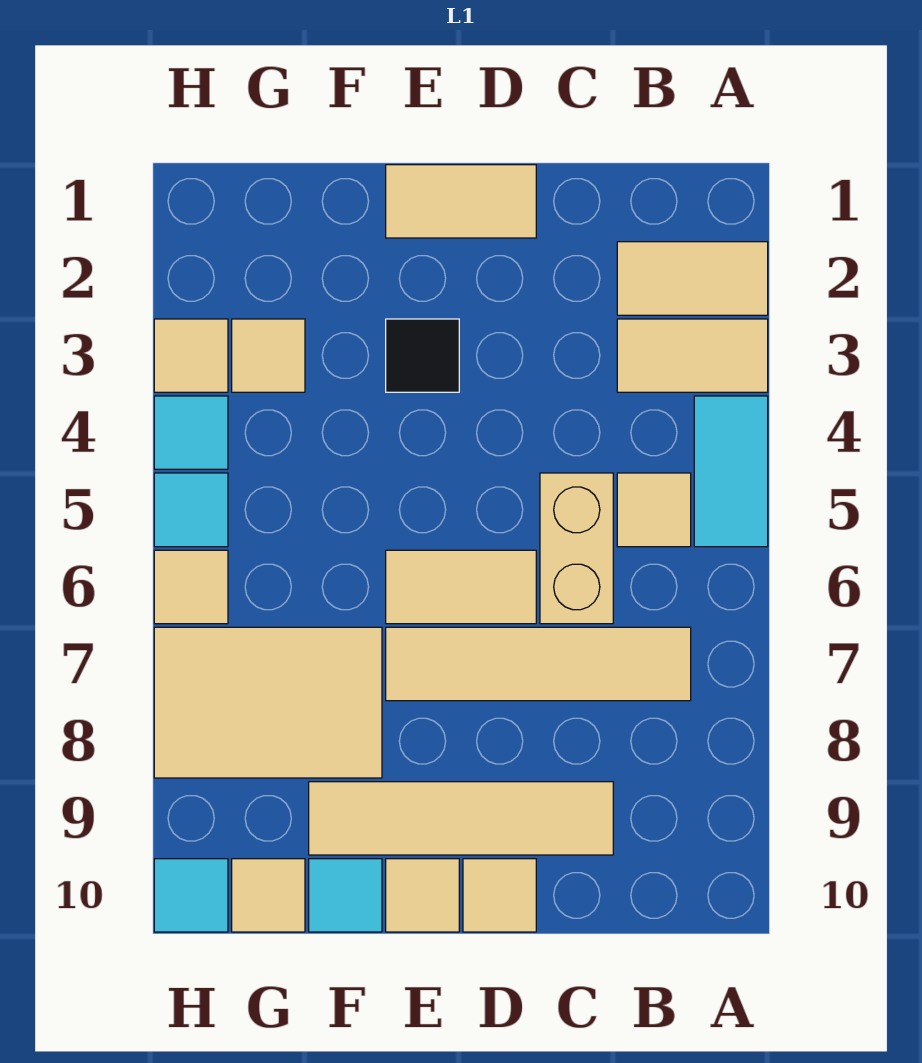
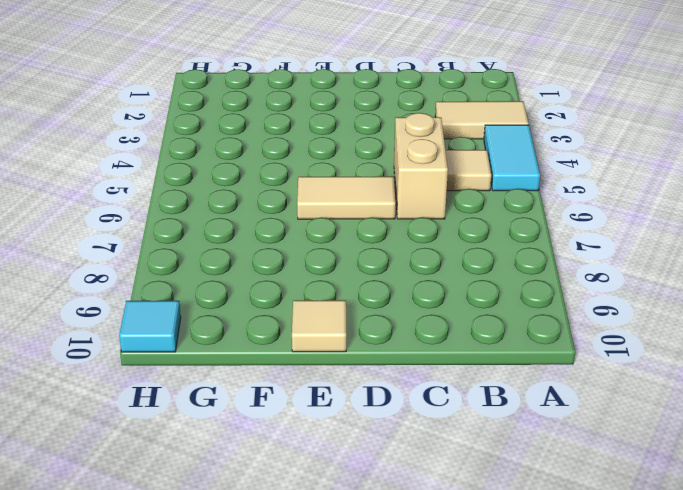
none -> tan 1x2 tile [617,242,768,315]
none -> tan 1x4 tile [386,627,691,701]
none -> tan 1x4 tile [309,782,613,855]

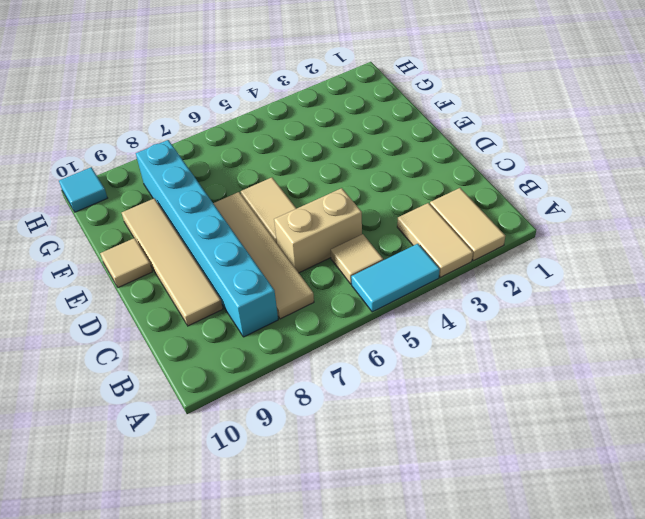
cyan 1x6 brick [136,140,278,337] -> tan 2x3 tile [154,627,382,778]
none -> tan 1x2 tile [386,165,536,238]
none -> tan 1x1 tile [463,859,536,932]
none -> black 1x1 tile [386,319,459,392]

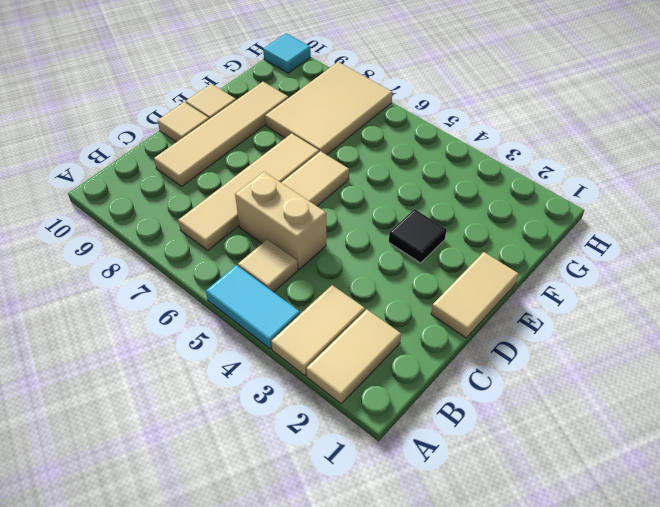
none -> cyan 1x1 tile [309,859,382,932]
none -> tan 1x1 tile [232,319,305,392]
none -> tan 1x1 tile [232,859,305,932]

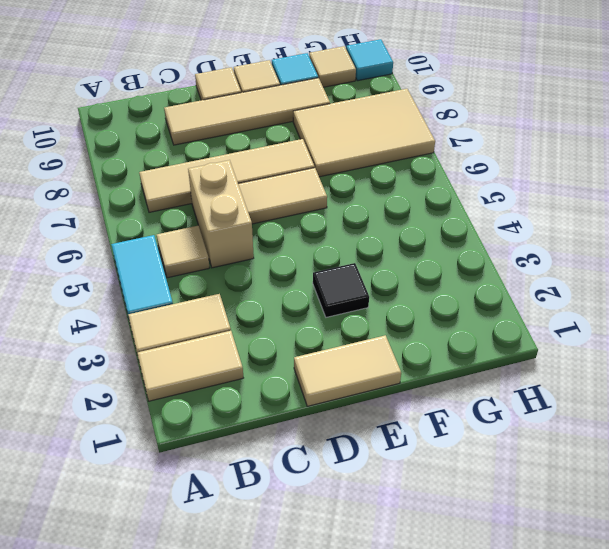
none -> tan 1x1 tile [232,319,305,392]
none -> tan 1x1 tile [154,319,228,392]
none -> cyan 1x1 tile [154,396,228,469]

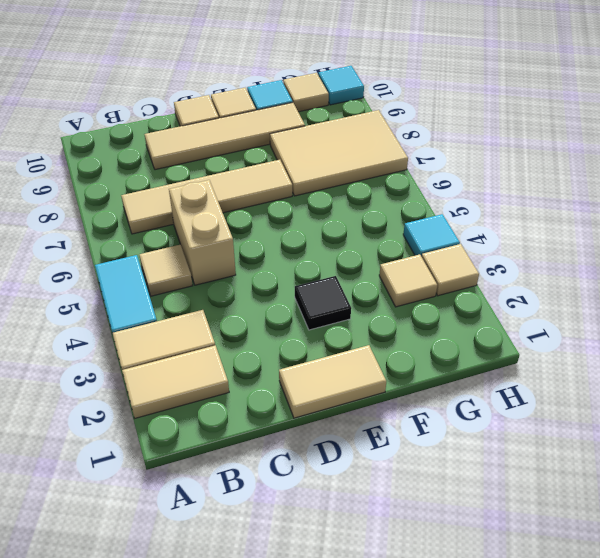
none -> tan 1x2 tile [386,550,536,624]
none -> cyan 1x1 tile [154,473,228,547]
none -> tan 1x1 tile [154,550,228,624]

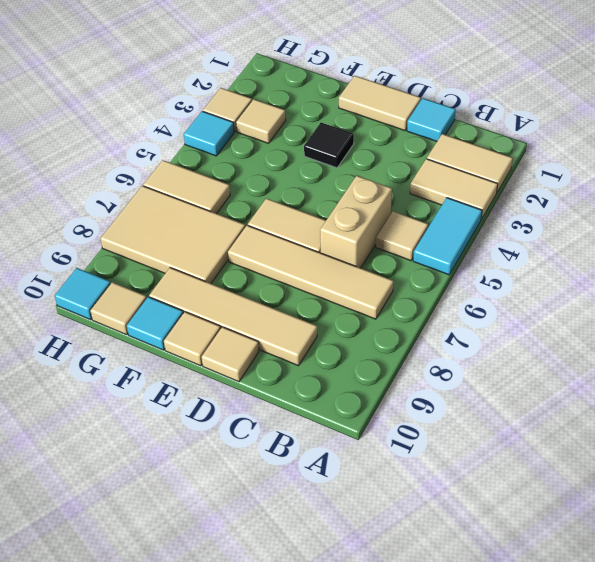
cyan 1x1 tile [407,98,456,141] -> cyan 1x1 tile moved to [154,473,228,547]
tan 1x2 tile [143,160,230,214] -> tan 1x1 tile [154,550,228,624]

